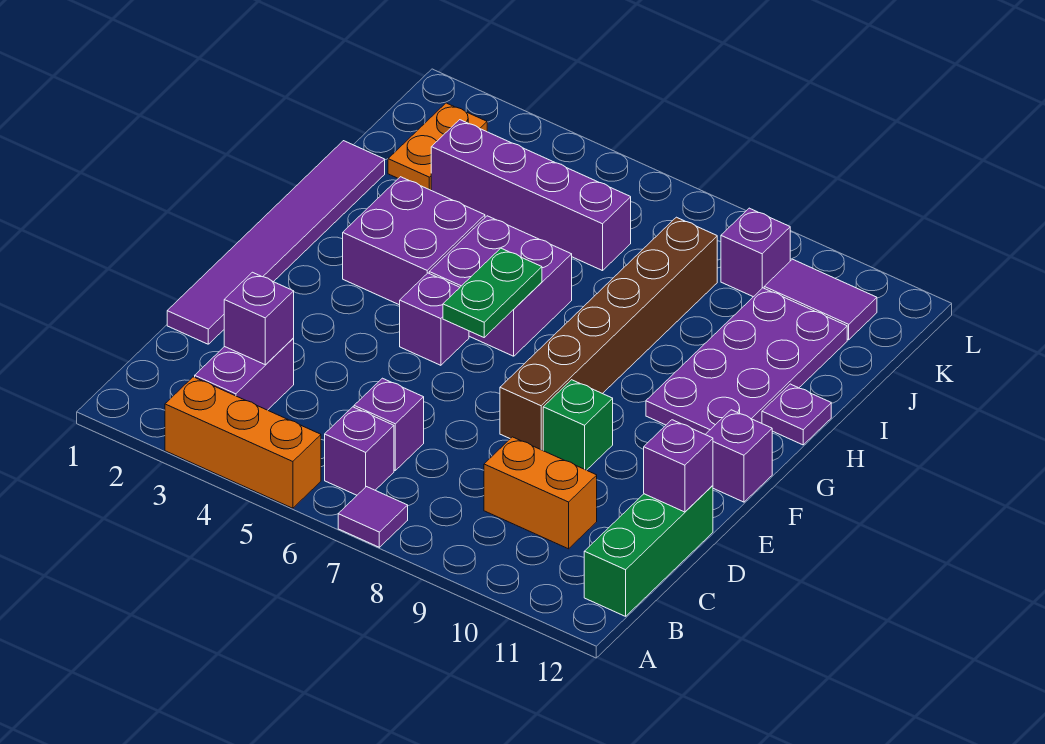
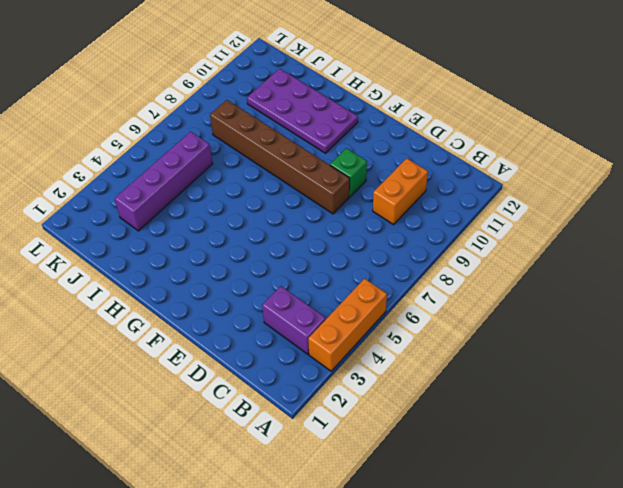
none -> purple 1x1 tile [338,487,408,547]
none -> purple 1x1 brick [325,407,394,495]
none -> green 1x3 brick [584,486,713,616]

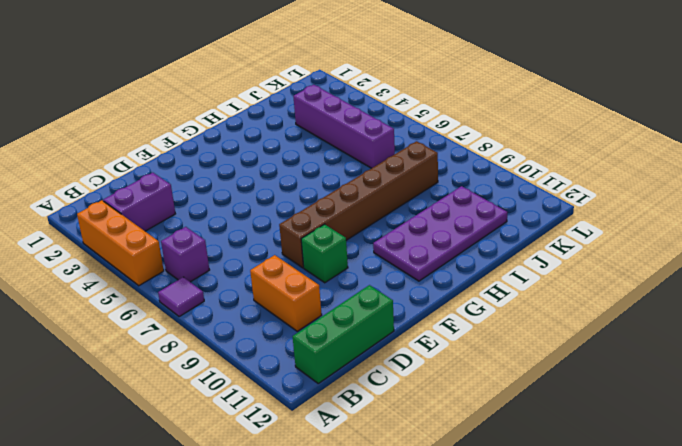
none -> purple 1x1 brick [354,378,424,470]
none -> purple 1x6 tile [167,141,385,344]
none -> purple 1x1 brick [400,273,469,365]

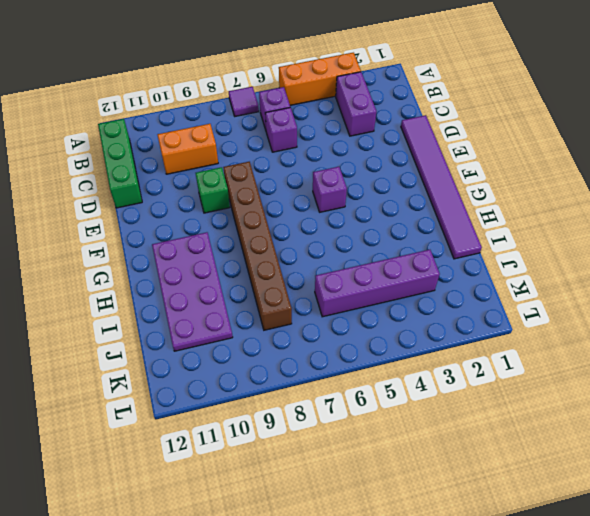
none -> purple 1x1 brick [705,410,772,502]
none -> purple 2x2 brick [343,177,485,305]
none -> purple 2x2 brick [429,216,572,356]

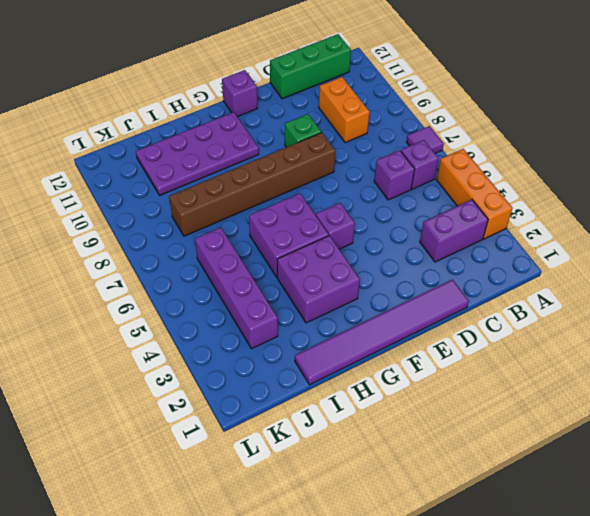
none -> purple 1x1 plate [762,384,831,445]
none -> orange 1x2 plate [388,103,487,190]
none -> purple 1x1 brick [721,208,790,297]

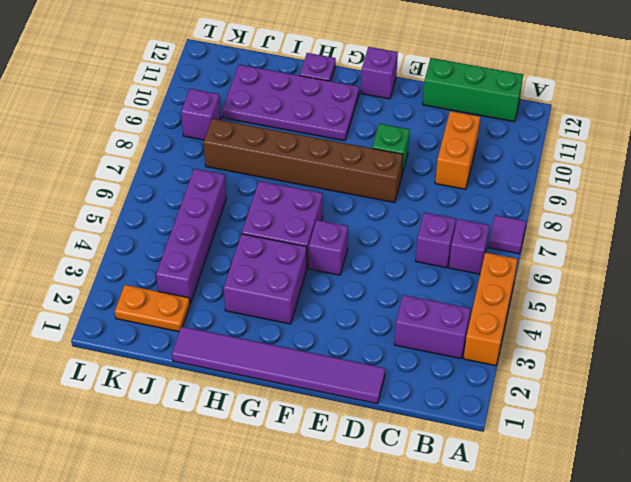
none -> purple 1x2 tile [764,259,877,340]
none -> purple 1x1 brick [224,272,294,365]
none -> purple 1x1 brick [644,420,713,512]

